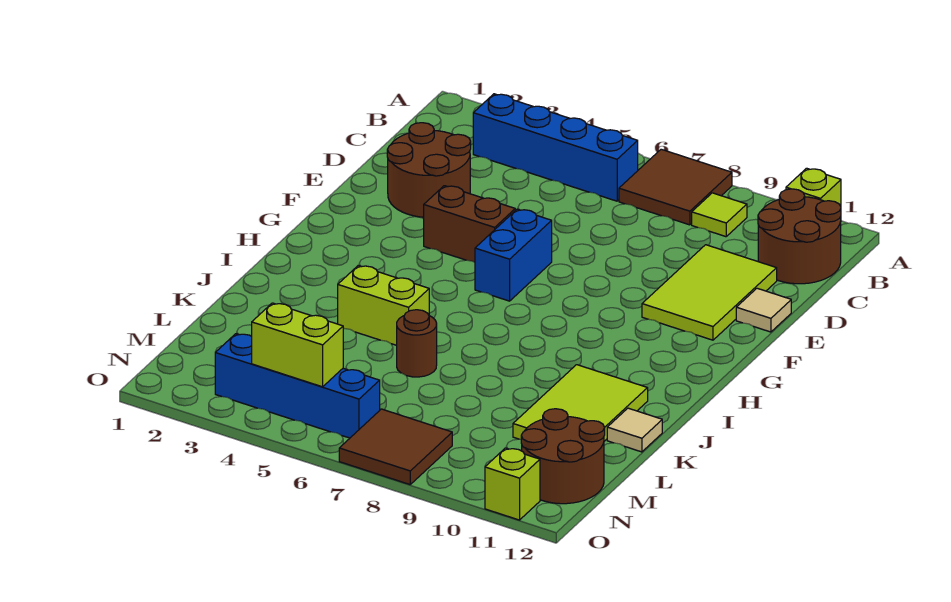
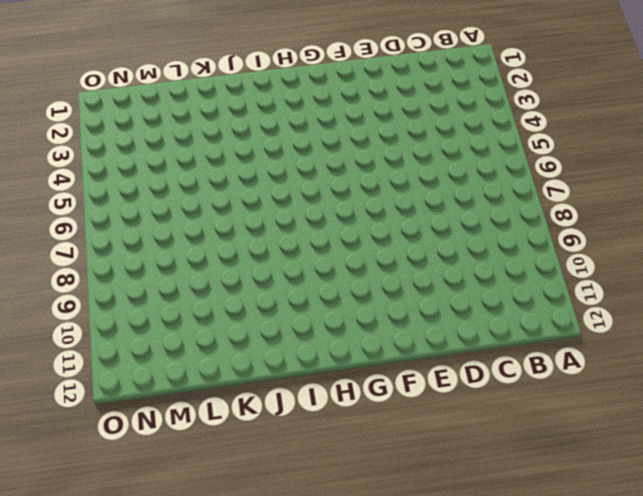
none -> brown 2x2 tile [619,149,732,225]
none -> lime 1x1 brick [786,168,841,206]
none -> blue 1x4 brick [473,94,638,201]

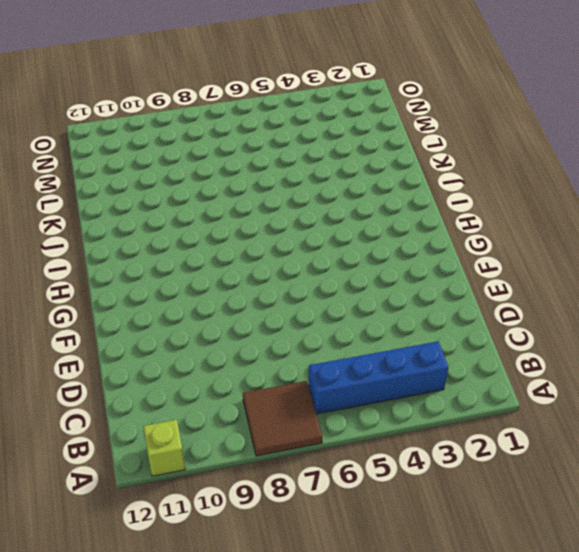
none -> lime 1x1 tile [692,193,747,237]
none -> brown 2x2 round brick [758,189,841,284]
none -> brown 2x2 round brick [387,123,471,217]

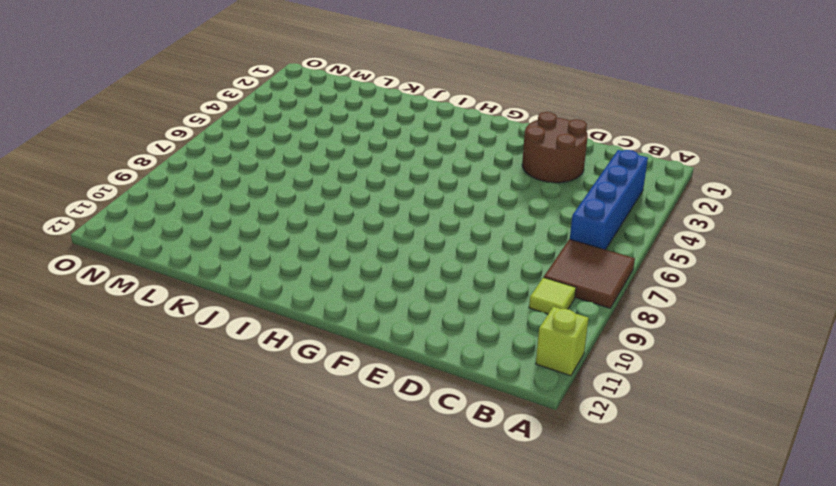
none -> brown 2x2 round brick [758,189,841,284]
none -> lime 2x3 tile [642,245,777,340]
none -> tan 1x1 tile [736,288,791,332]

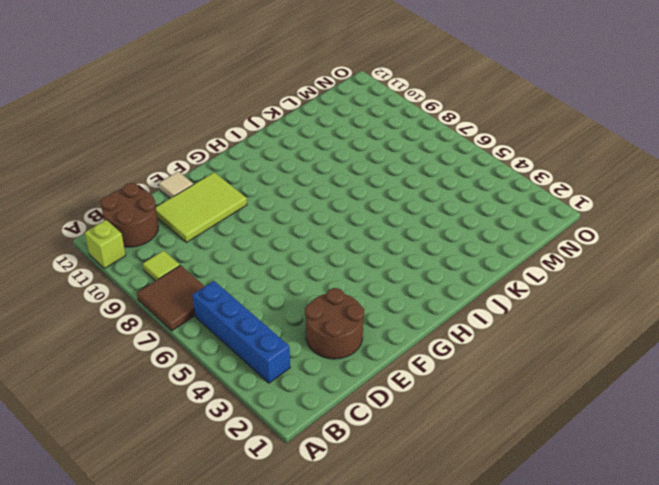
none -> brown 1x2 brick [424,186,515,262]
none -> blue 1x2 brick [475,209,552,301]
none -> lime 1x2 brick [338,265,429,345]

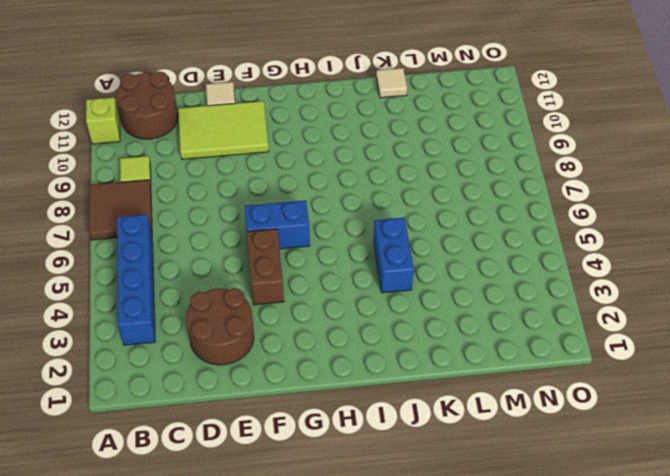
blue 1x2 brick [374,218,414,293] -> lime 1x2 brick [338,265,429,345]
none -> lime 2x3 tile [513,365,648,441]
none -> brown 1x1 round brick [397,310,437,377]
none -> brown 2x2 round brick [521,409,605,504]

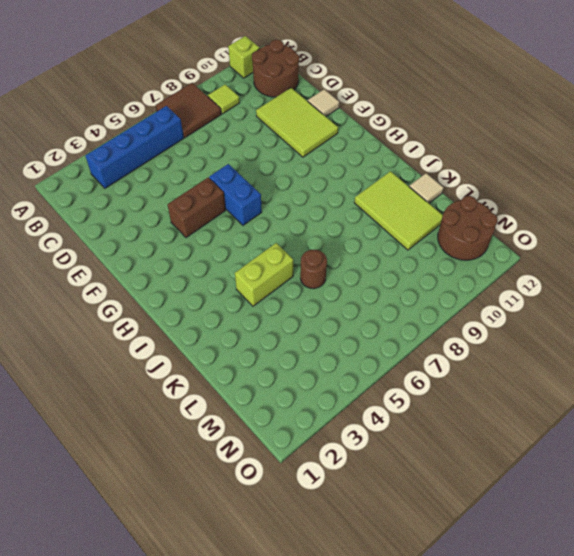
none -> brown 2x2 round brick [387,123,471,217]
none -> blue 1x4 brick [215,334,380,438]
none -> brown 2x2 tile [339,409,452,484]

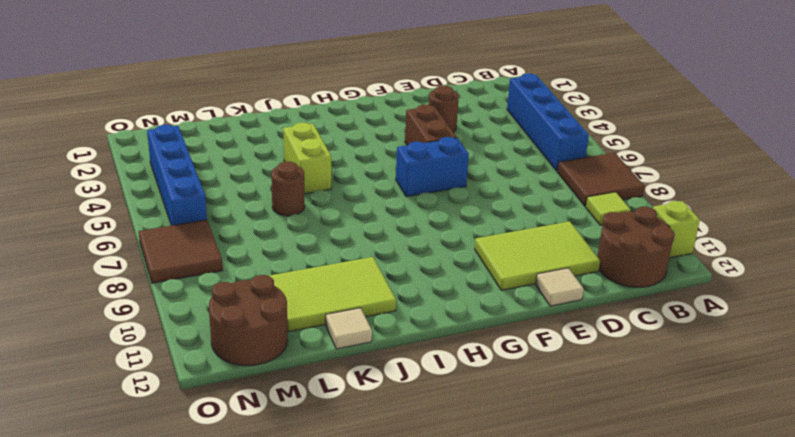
brown 1x1 round brick [429,85,459,132] -> brown 2x2 round brick [387,123,471,217]
none -> lime 1x1 brick [485,448,540,520]
none -> lime 1x2 brick [252,303,343,387]

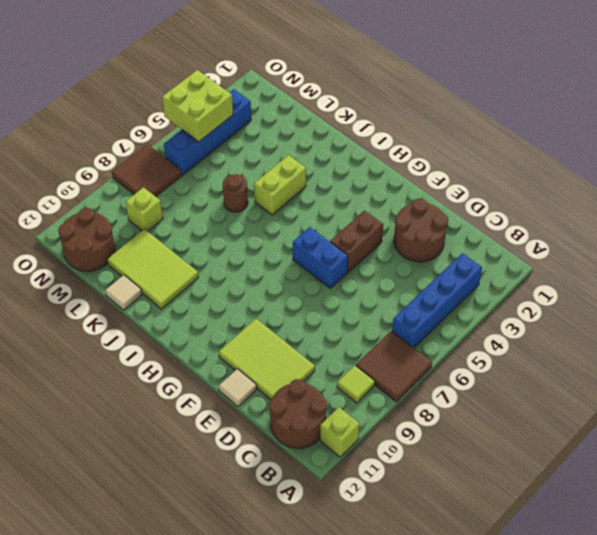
lime 1x1 brick [126,187,163,231] -> lime 1x1 brick moved to [485,448,540,520]
lime 2x2 brick [162,70,233,142] -> lime 1x2 brick [252,303,343,387]

